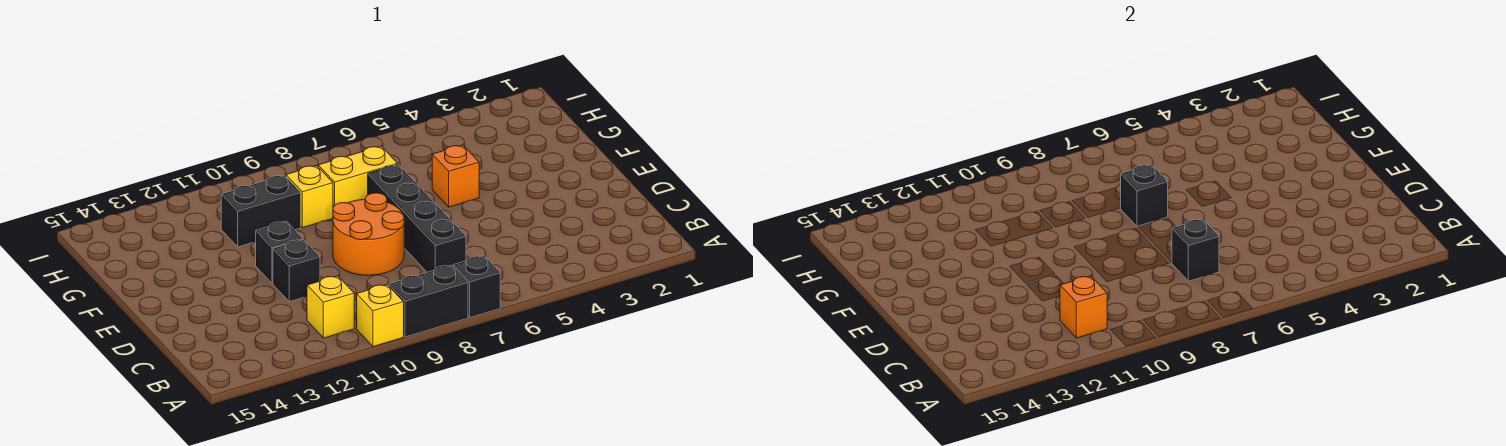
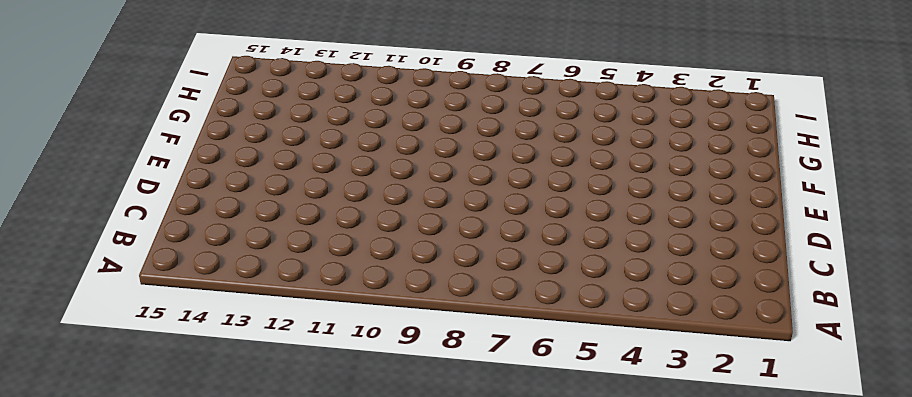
none -> black 1x1 brick [453,256,500,318]
none -> black 1x2 brick [389,265,468,337]
none -> yellow 1x1 brick [357,285,404,347]

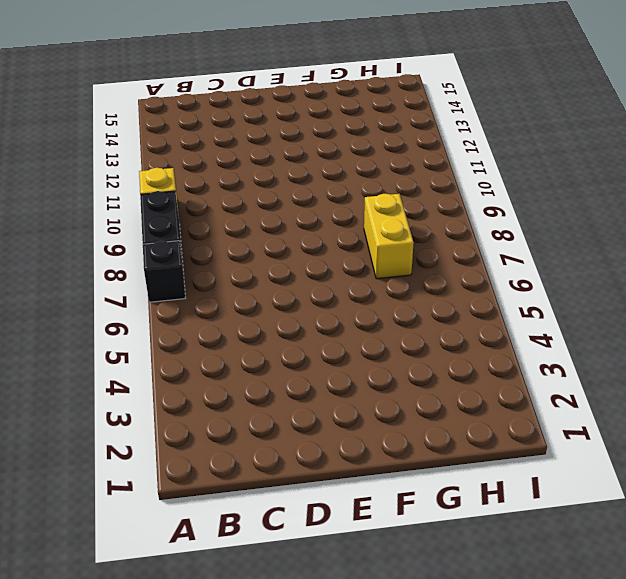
none -> yellow 1x1 brick [307,276,354,338]
none -> black 1x4 brick [368,164,466,272]
none -> orange 2x2 round brick [333,193,404,275]

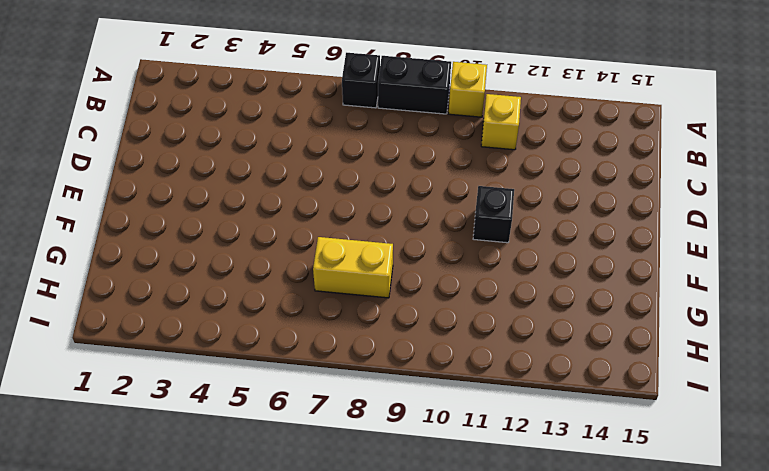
none -> black 1x4 brick [368,164,466,272]
none -> orange 2x2 round brick [333,193,404,275]
none -> black 1x1 brick [273,239,320,302]

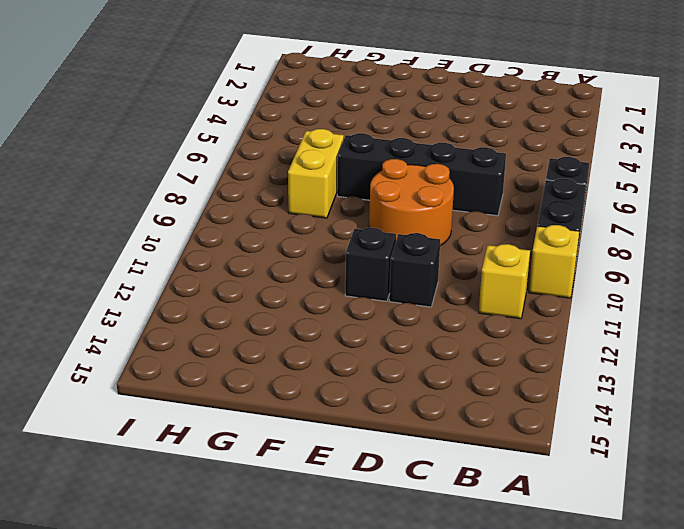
none -> orange 1x1 brick [432,145,479,207]
none -> yellow 1x1 brick [286,165,333,228]
none -> black 1x2 brick [221,175,301,247]

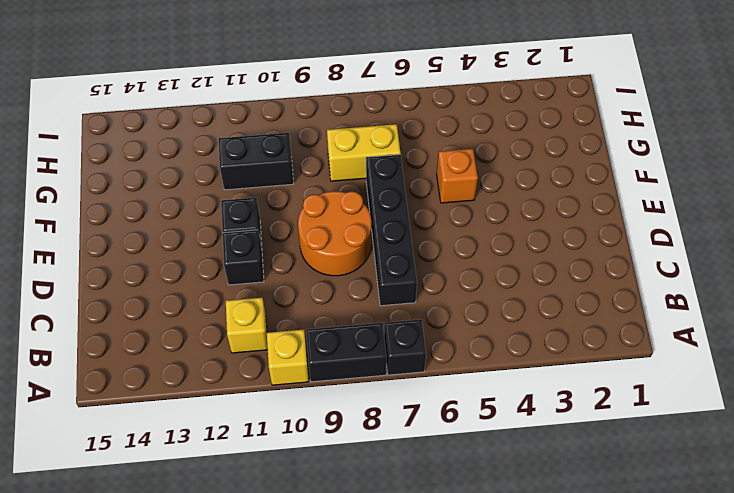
none -> yellow 1x1 brick [286,165,333,228]
none -> orange 1x1 brick [1060,276,1107,338]
none -> black 1x1 brick [1172,219,1219,281]

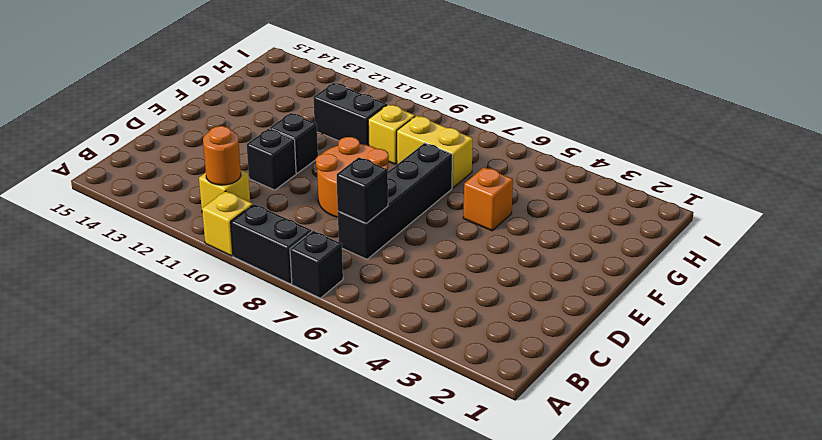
orange 1x1 round brick [203,126,241,185] -> orange 1x1 brick [1060,276,1107,338]
none -> black 1x1 brick [1121,164,1168,226]

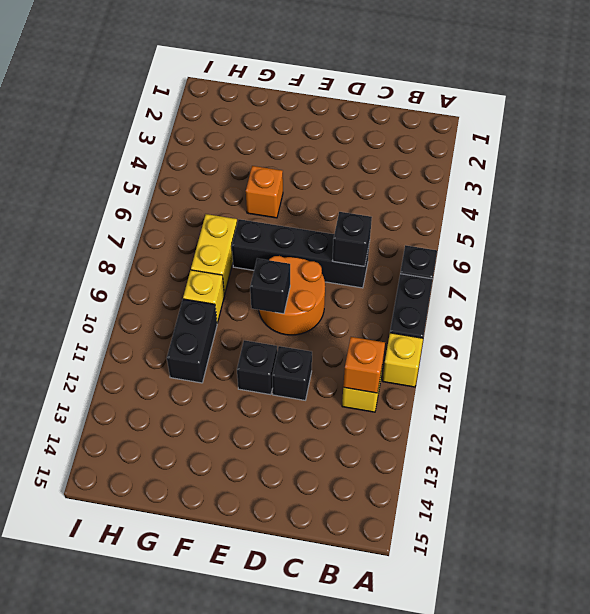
black 1x1 brick [250,258,290,314] -> black 1x1 brick moved to [1121,164,1168,226]

